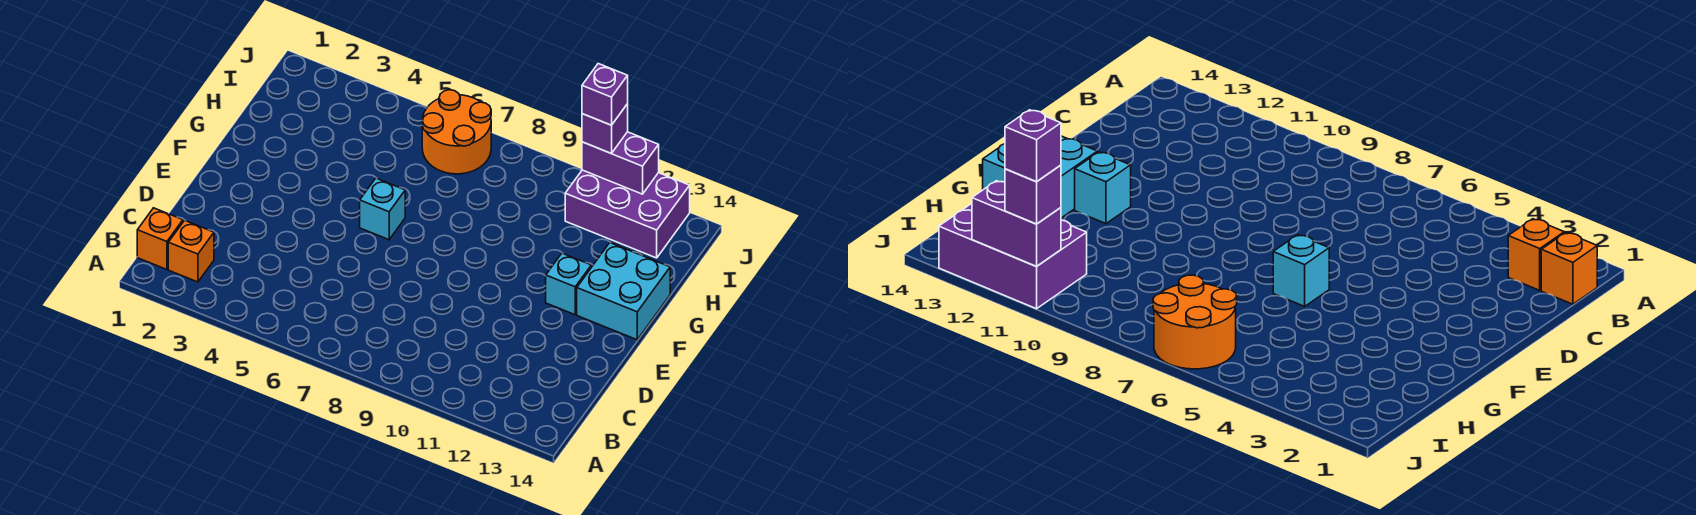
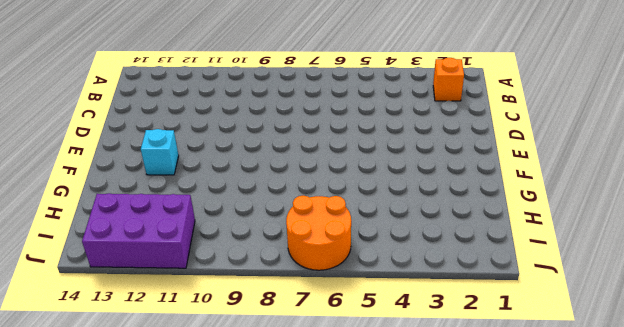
none -> orange 1x1 brick [137,208,183,269]
none -> cyan 1x1 brick [360,178,405,240]

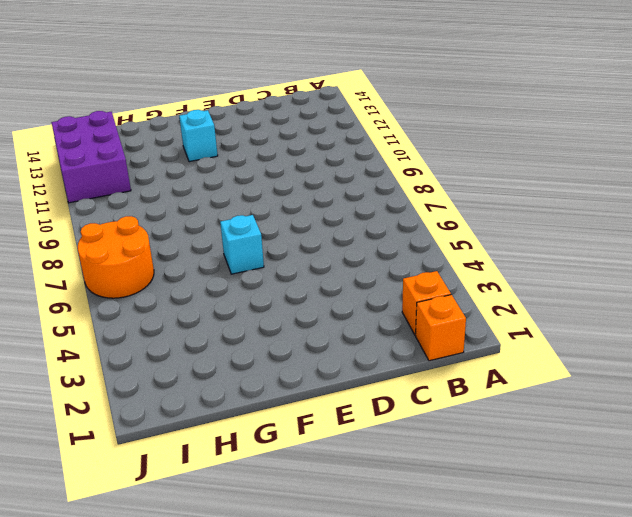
none -> cyan 2x2 brick [577,243,670,340]
none -> purple 1x2 brick [582,132,659,194]

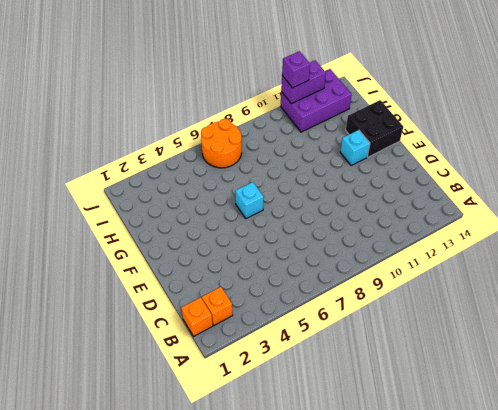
black 2x2 brick [346,100,403,157] -> cyan 2x2 brick [577,243,670,340]
none -> purple 1x1 brick [582,64,628,125]

